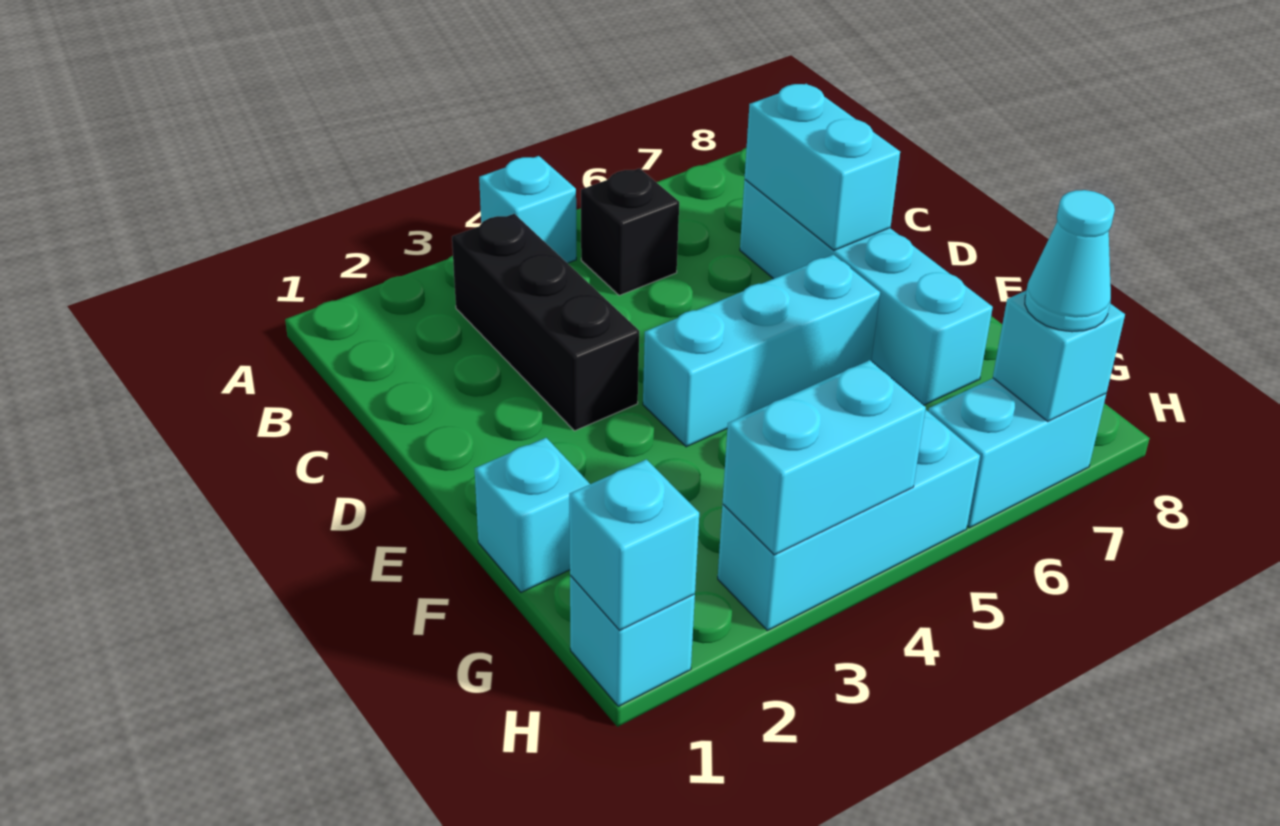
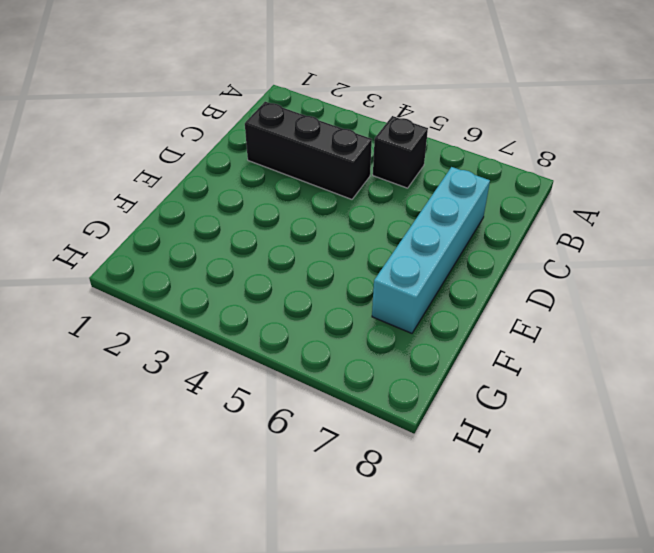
black 1x3 brick [245,102,372,199] -> black 1x3 brick turned to [452,214,639,431]
none -> cyan 1x1 brick [479,156,576,263]
none -> cyan 1x3 brick [643,255,880,447]
none -> cyan 1x1 brick [475,438,590,592]

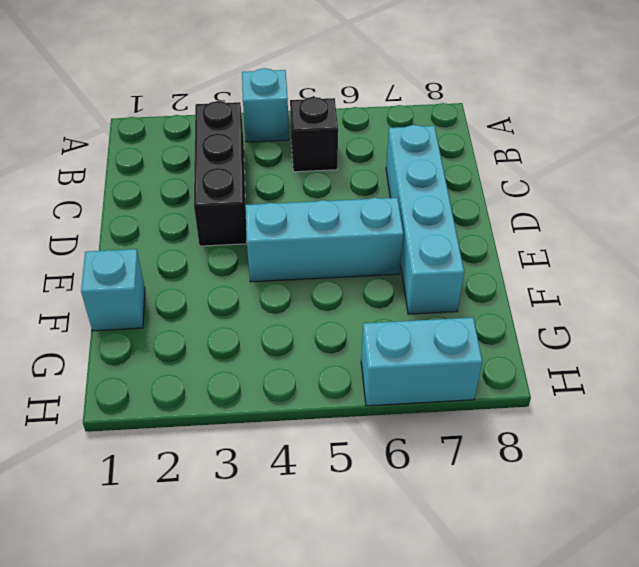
none -> cyan 1x1 brick [570,575,695,706]
none -> cyan 1x3 brick [718,410,980,631]
none -> cyan 1x2 brick [745,84,900,250]

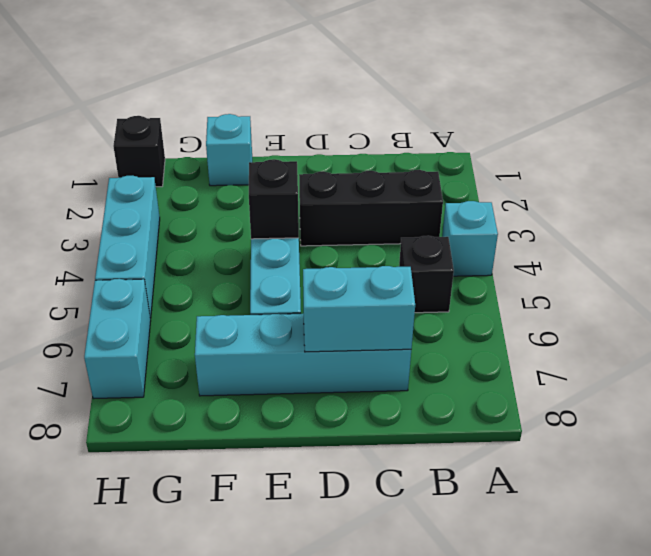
black 1x1 brick [249,159,299,239] -> none
black 1x1 brick [113,116,165,187] -> cyan 1x1 brick [570,575,695,706]
none -> cyan 1x1 brick [569,459,699,630]
none -> cyan 1x2 brick [722,360,926,555]
none -> cyan 1x1 brick [993,291,1125,422]

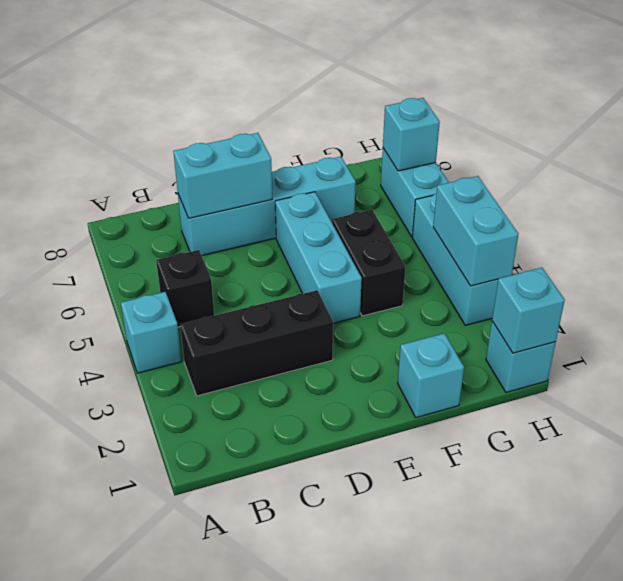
black 1x2 brick [332,210,406,316] -> none
none -> cyan 1x1 cone [1025,190,1115,332]

